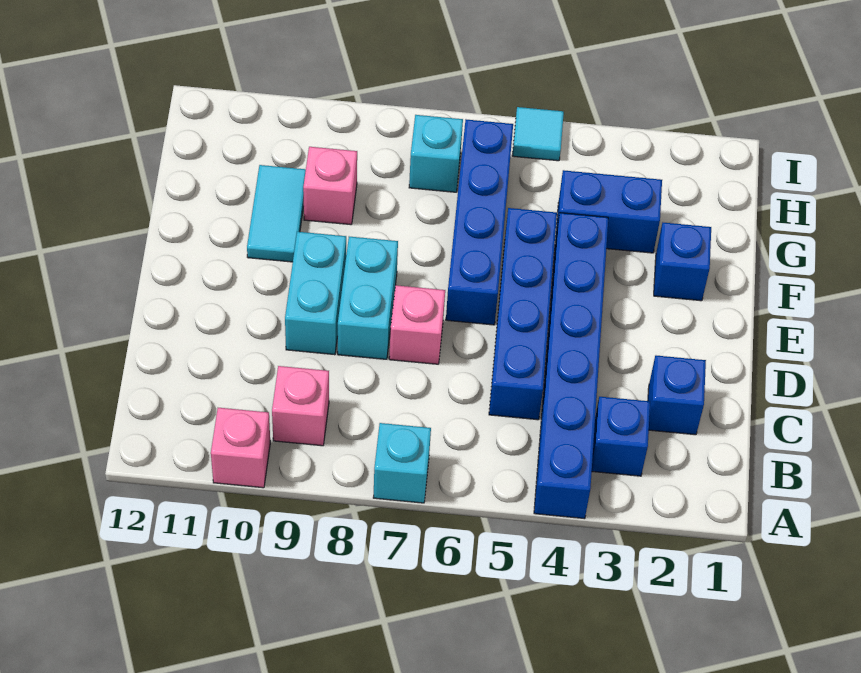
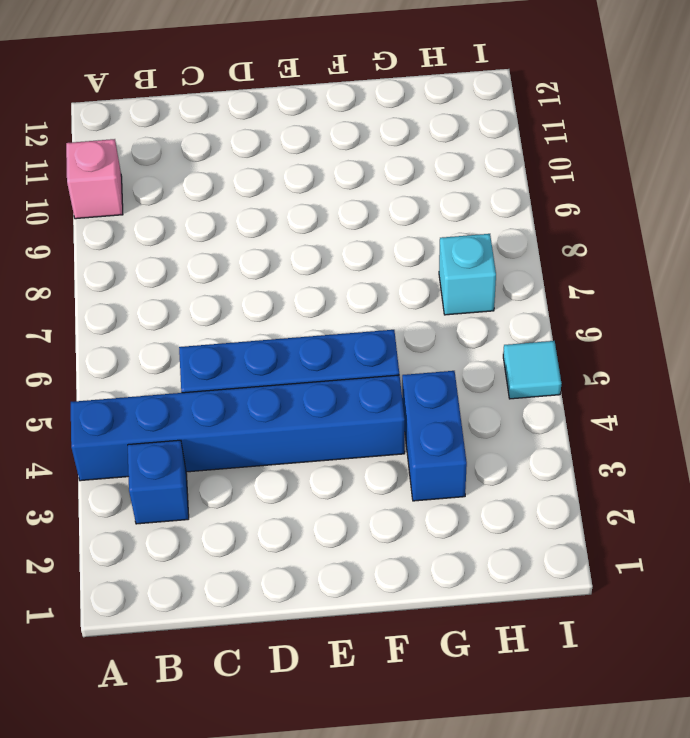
none -> cyan 1x1 brick [373,423,431,503]
none -> pink 1x1 brick [272,366,329,446]
none -> blue 1x1 brick [648,356,706,435]

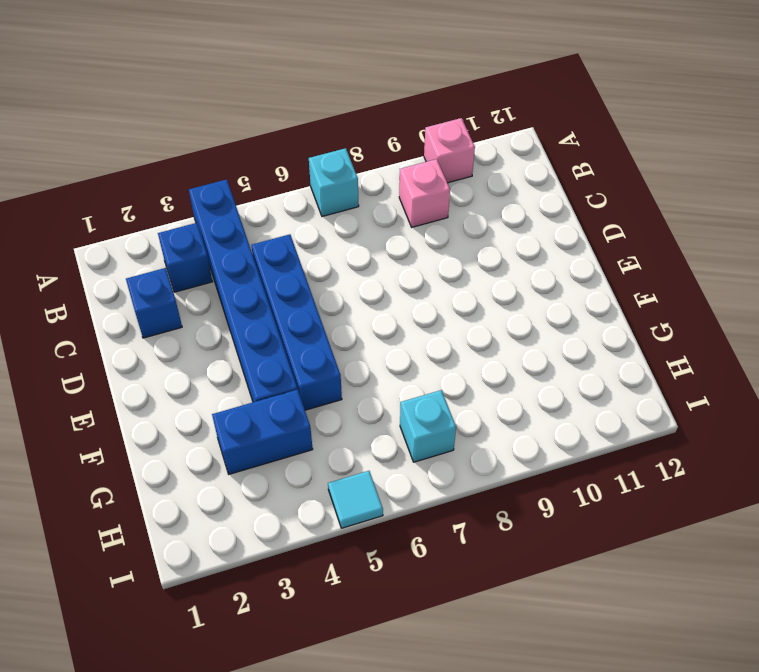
none -> pink 1x1 brick [389,285,445,364]
none -> cyan 1x2 brick [338,237,398,359]
none -> cyan 1x2 brick [285,232,346,355]

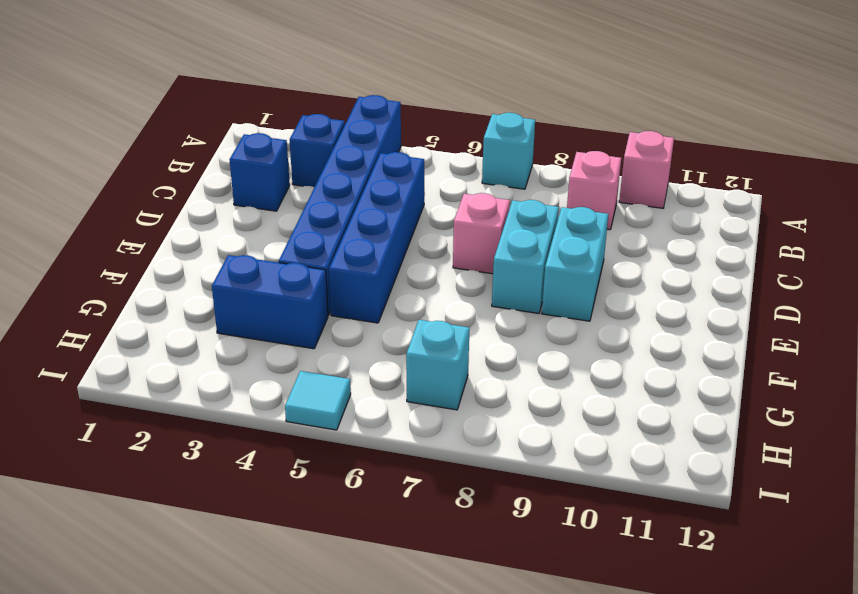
none -> blue 1x4 brick [446,120,513,325]
none -> blue 1x1 brick [654,223,711,301]
none -> cyan 1x2 tile [247,165,306,262]

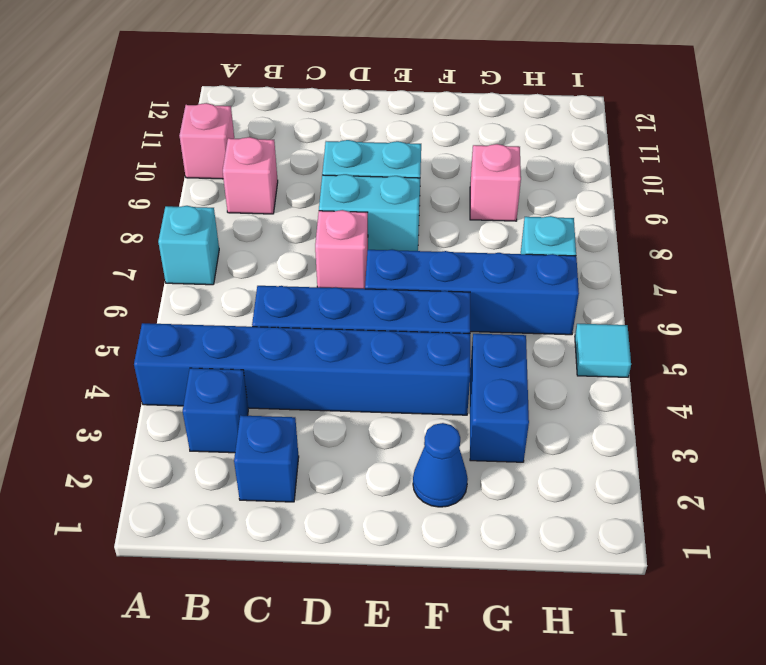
blue 1x1 cone [413,423,468,507] -> blue 1x1 brick [654,223,711,301]
none -> cyan 1x2 tile [247,165,306,262]

